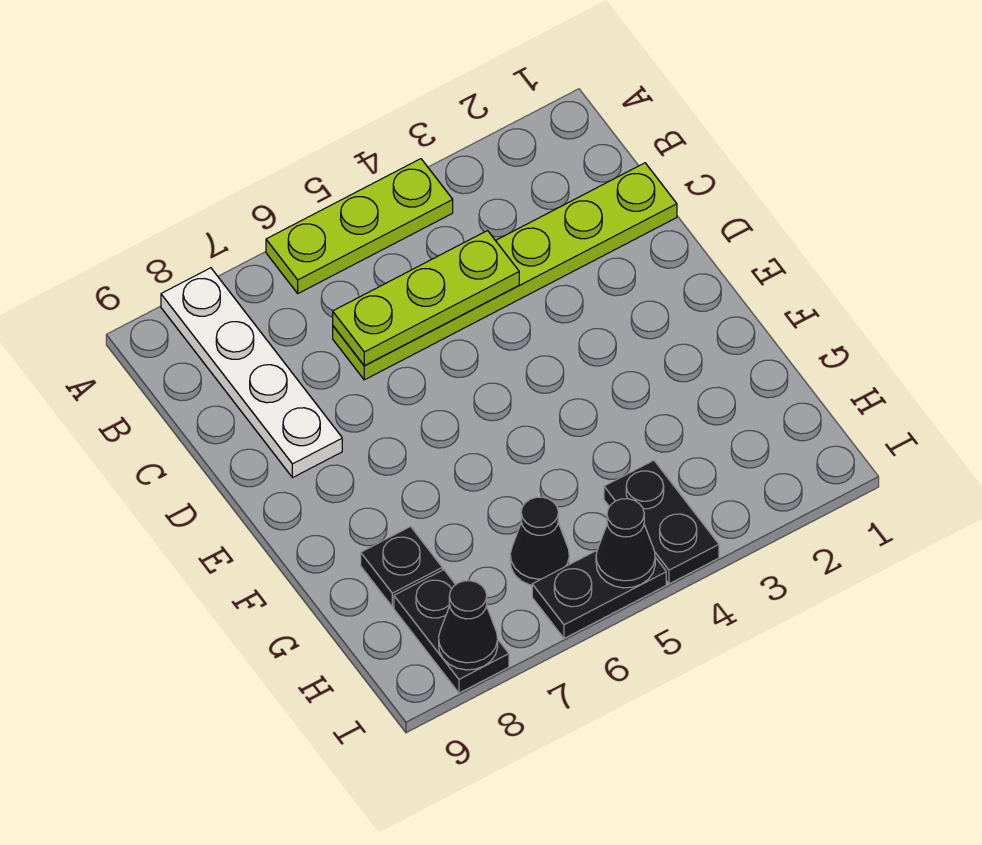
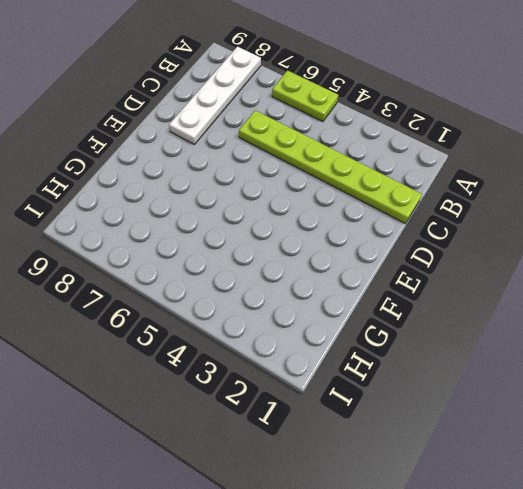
lime 1x2 plate [272,71,338,122] -> lime 1x3 plate [266,159,453,293]
none -> black 1x1 plate [361,527,442,607]
none -> black 1x2 plate [604,460,719,584]

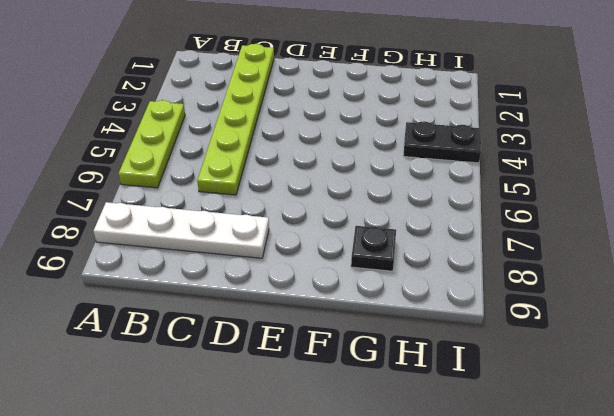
none -> black 1x1 cone [510,497,569,585]
none -> black 1x2 plate [394,570,509,693]

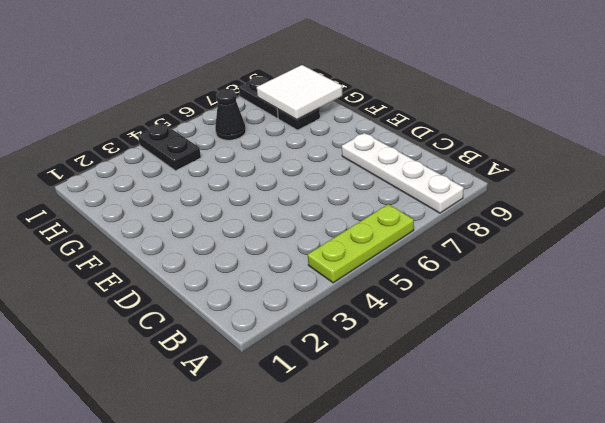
white 2x2 tile [257,65,342,120] -> none
none -> lime 1x6 plate [333,163,677,380]
none -> black 1x2 plate [532,551,666,638]

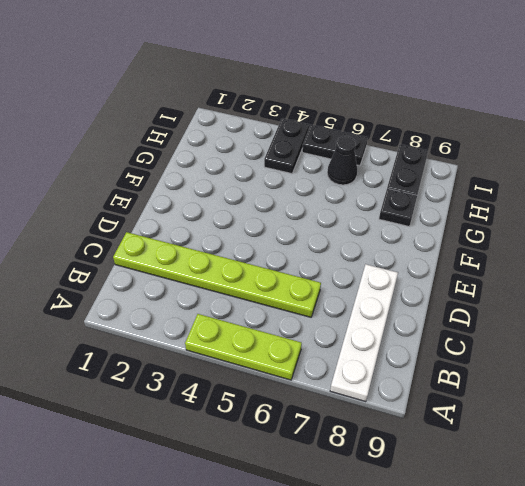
none -> lime 1x3 plate [333,231,519,366]
none -> black 1x1 cone [596,499,655,588]

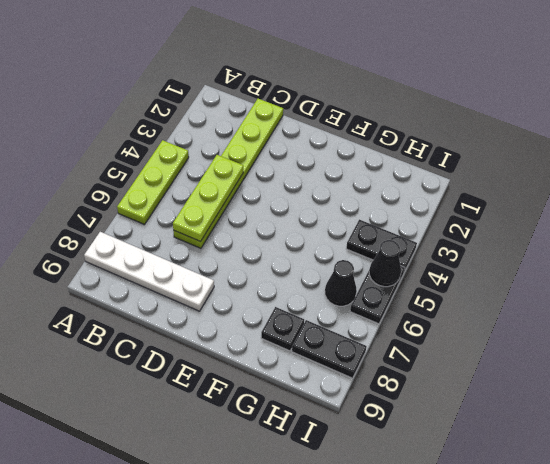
none -> black 1x1 cone [439,581,498,670]

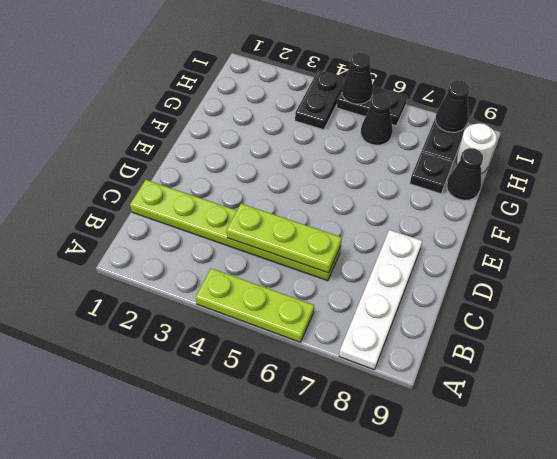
black 1x1 cone [447,148,483,200] -> none
white 1x1 round brick [456,123,497,174] -> none

